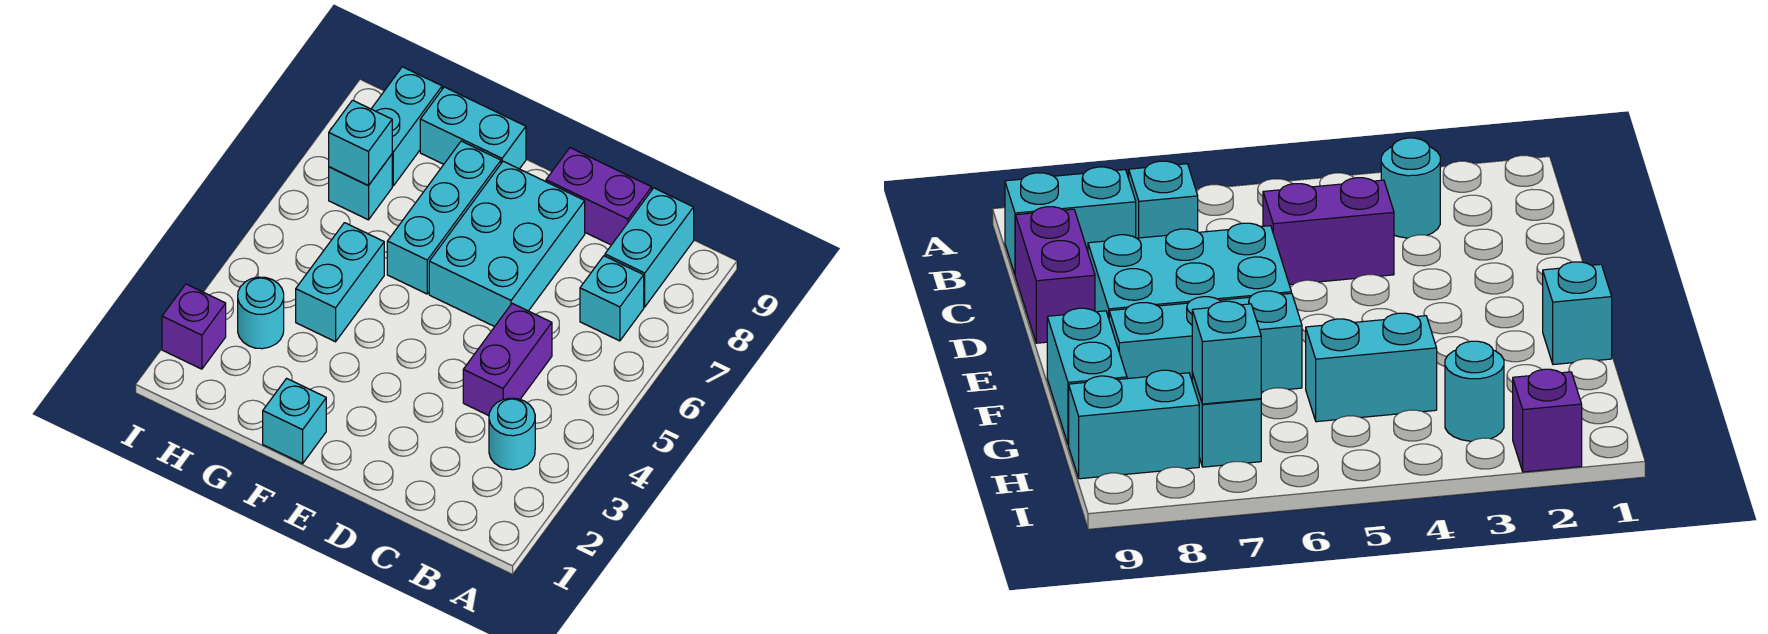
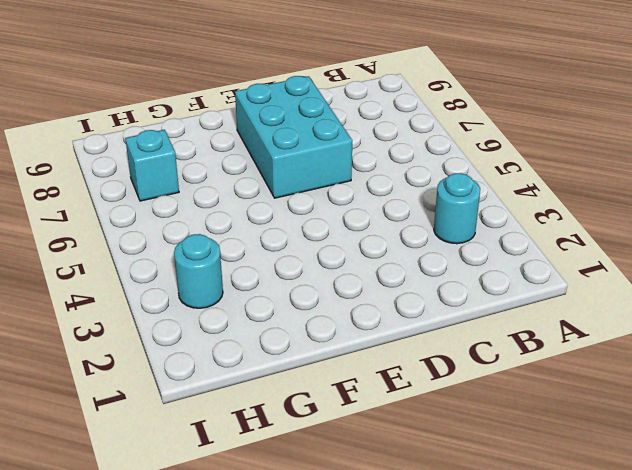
none -> cyan 1x1 brick [580,256,644,341]
none -> cyan 1x2 brick [605,188,694,307]
none -> purple 1x2 brick [463,303,552,416]

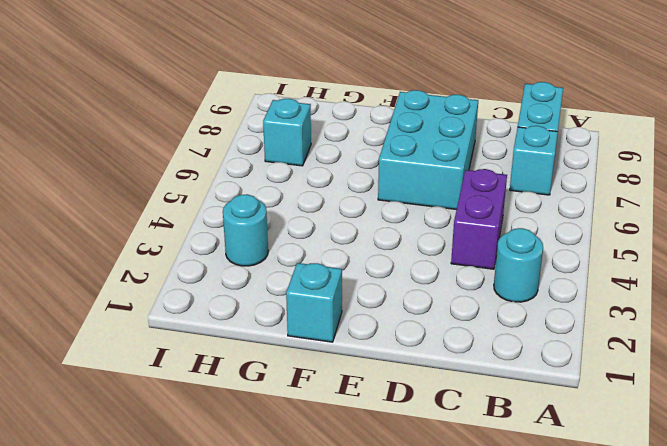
none -> purple 1x2 brick [546,148,652,245]
none -> cyan 1x3 brick [387,141,501,294]
none -> cyan 1x2 brick [420,87,526,169]

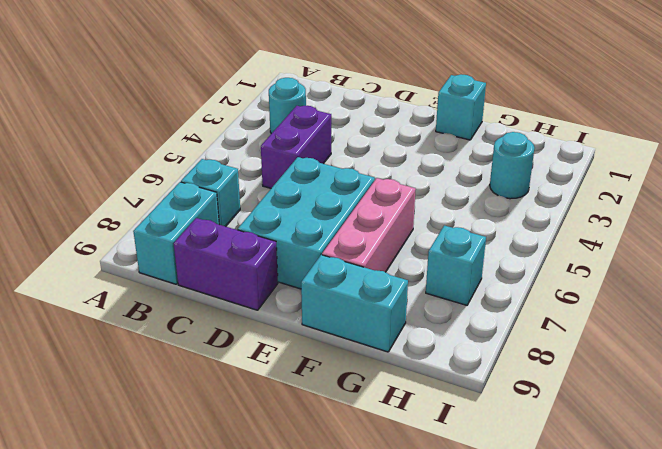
pink 1x3 brick [322,178,416,272] -> cyan 1x3 brick [387,141,501,294]
none -> cyan 1x2 brick [296,223,384,342]
none -> cyan 1x2 brick [371,67,442,186]
none -> purple 1x1 brick [162,284,226,369]

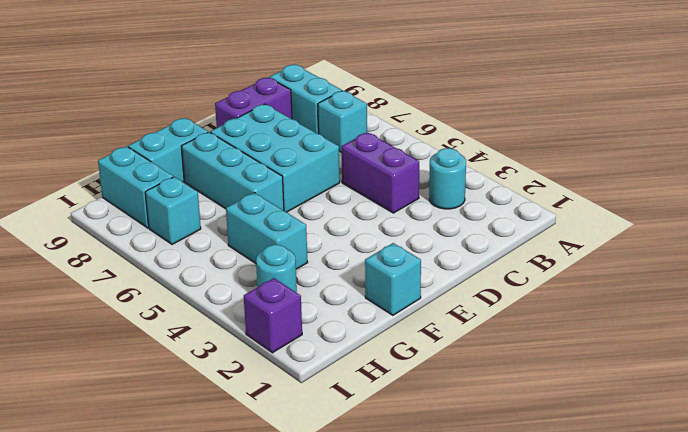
none -> cyan 1x1 brick [329,100,392,186]

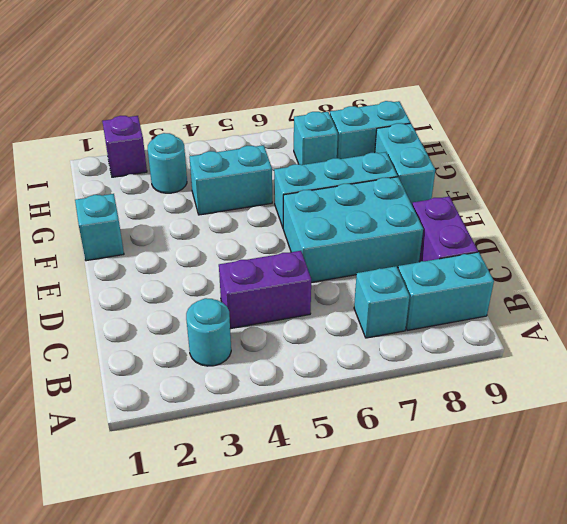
none -> cyan 1x1 brick [329,100,392,186]

